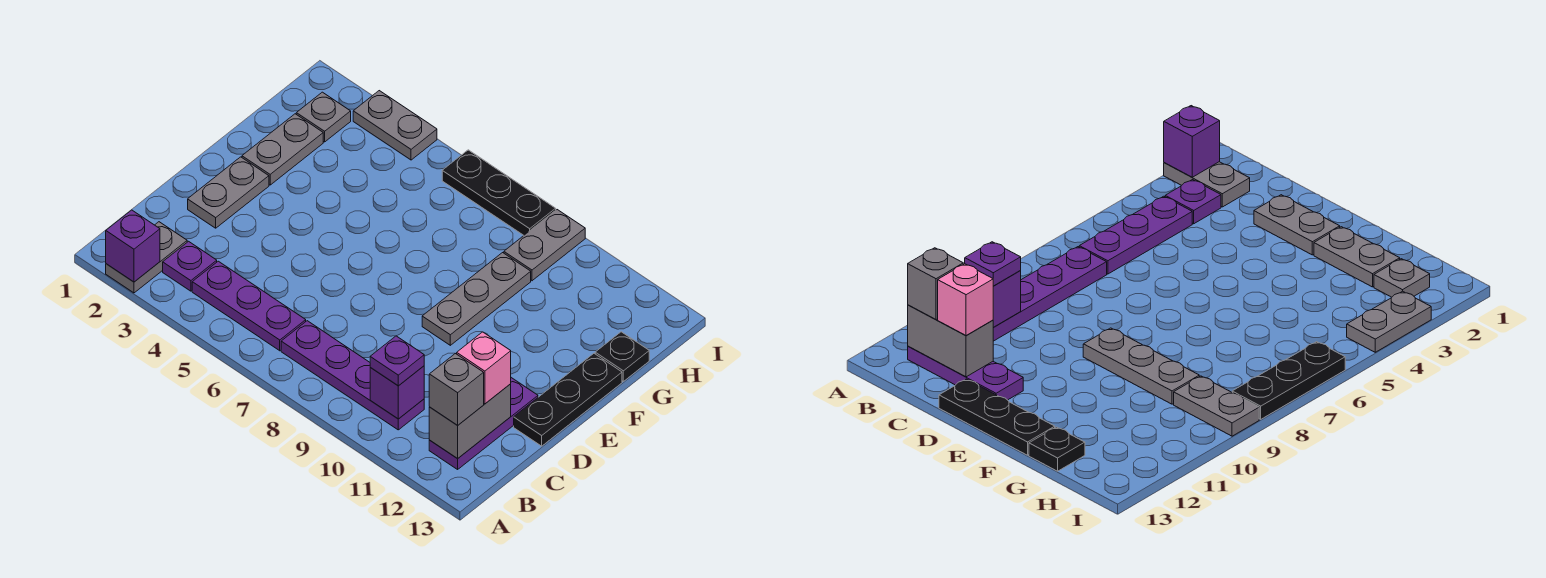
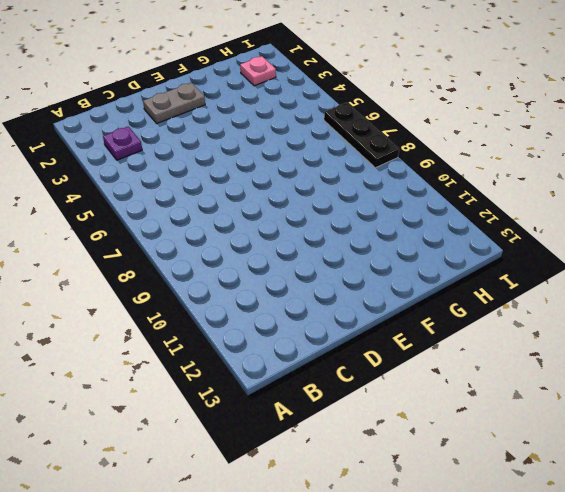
pink 1x1 plate [240,56,276,86] -> grey 1x1 plate [296,92,351,142]
none -> grey 1x2 plate [106,222,187,293]
none -> purple 1x3 plate [192,261,306,351]
none -> purple 1x4 plate [281,321,424,430]

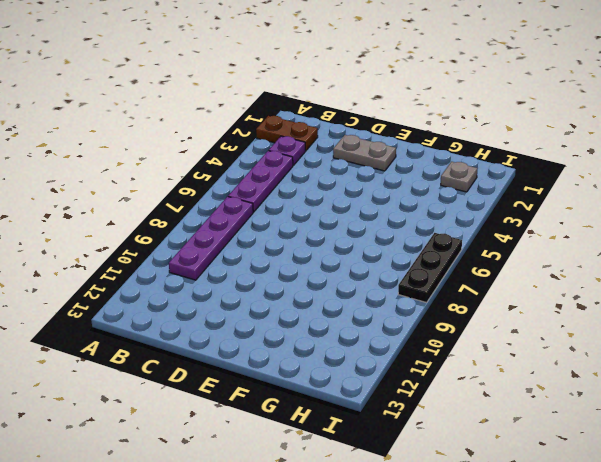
brown 1x2 plate [256,116,318,150] -> grey 1x2 plate [106,222,187,293]
none -> purple 1x3 plate [429,378,538,469]
none -> black 1x3 plate [514,354,622,446]
none -> grey 1x3 plate [422,253,531,345]

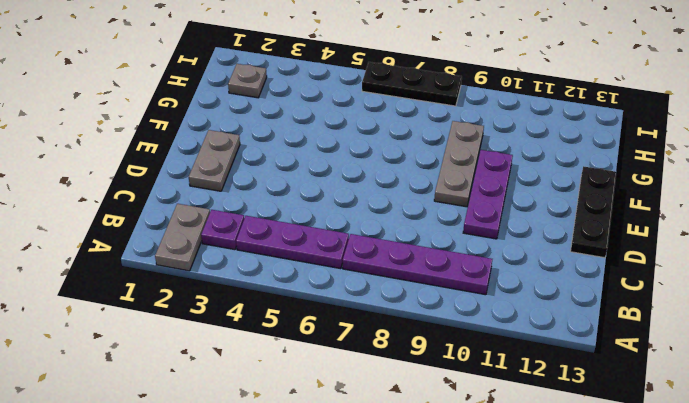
purple 1x3 plate [463,150,513,239] -> purple 1x3 plate moved to [429,378,538,469]
none -> grey 1x2 plate [242,114,323,185]
none -> black 1x1 plate [595,332,649,381]
none -> grey 1x2 plate [504,210,585,281]

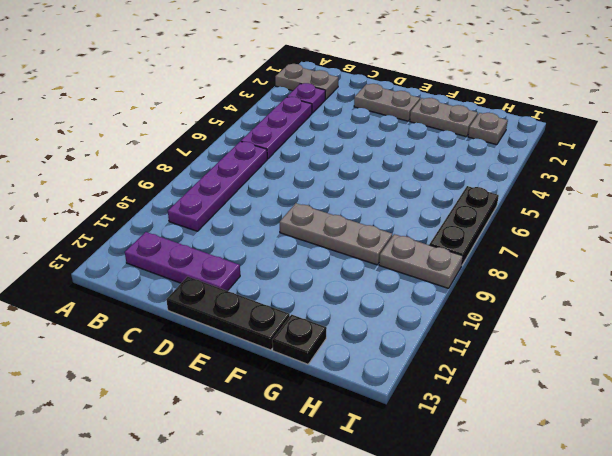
none -> grey 1x2 plate [353,91,437,160]
none -> purple 1x1 brick [106,210,160,282]
none -> purple 1x1 brick [370,366,424,419]

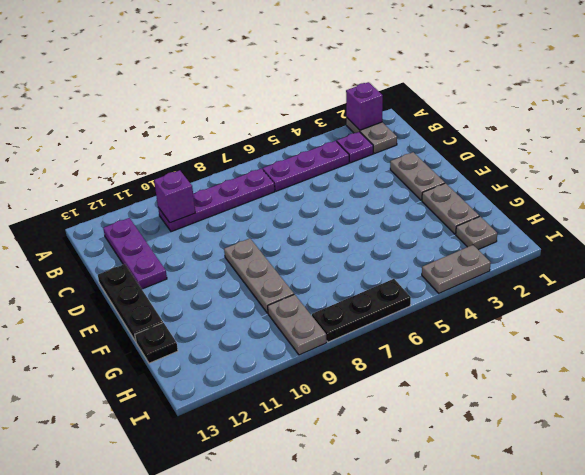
none -> grey 1x2 brick [429,384,511,459]
none -> purple 1x1 plate [370,336,424,386]
none -> grey 1x1 brick [429,354,484,425]

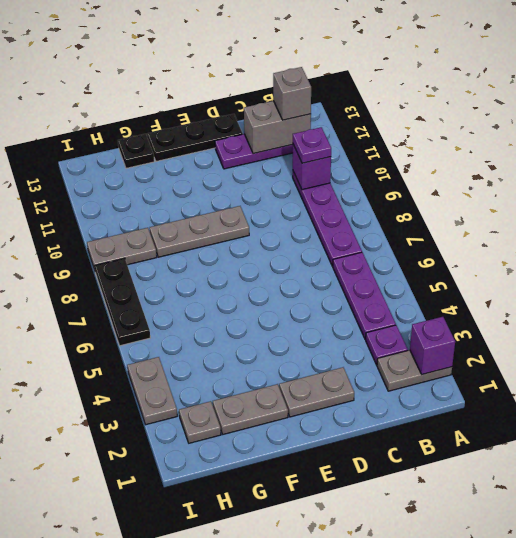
none -> pink 1x1 brick [457,332,511,404]

